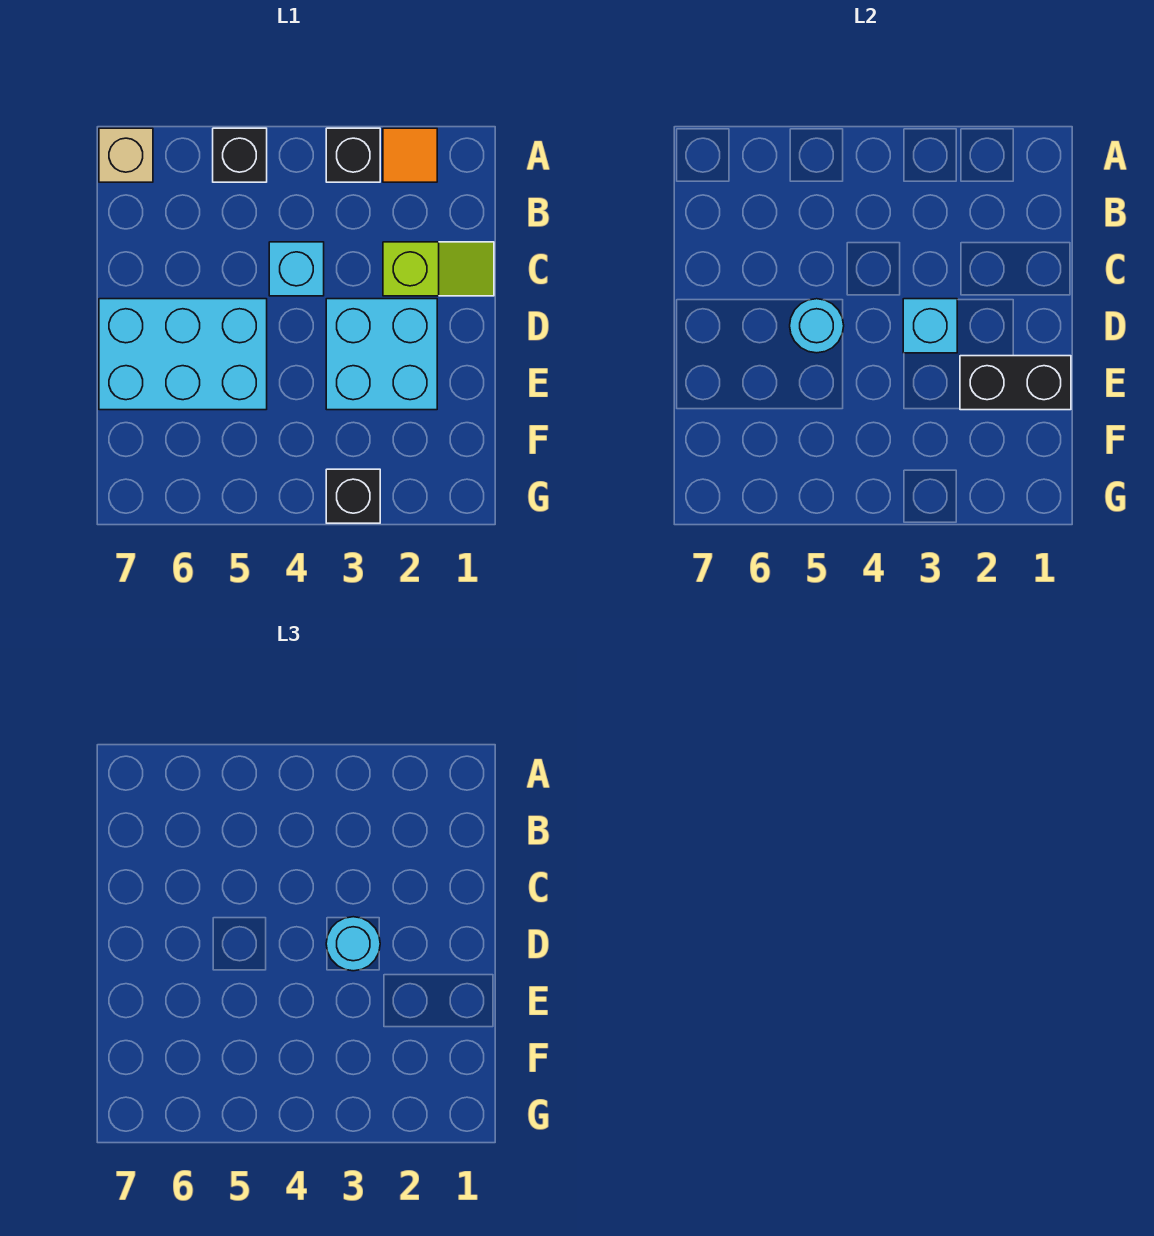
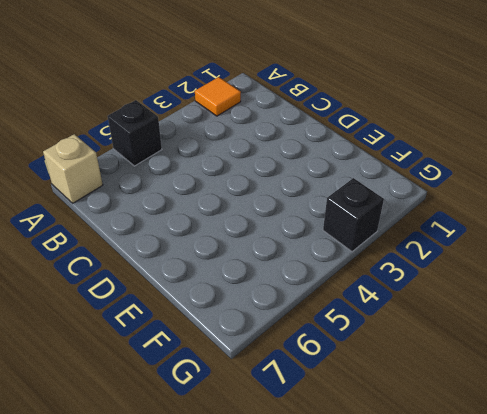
none -> black 1x1 brick [326,128,380,182]
none -> lime 1x2 slope [383,242,494,296]
none -> cyan 1x1 brick [269,242,324,296]

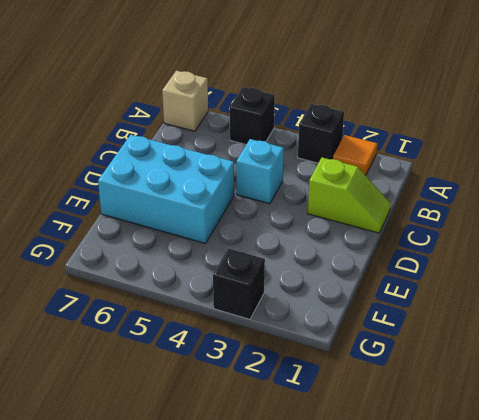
none -> cyan 2x2 brick [326,299,437,410]
none -> cyan 1x1 brick [903,299,957,353]
none -> cyan 1x1 round brick [790,299,844,353]

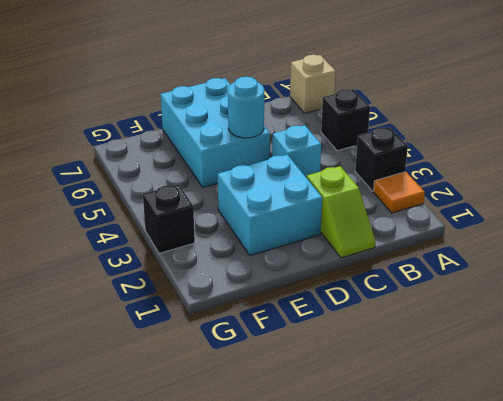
none -> cyan 1x1 brick [903,299,957,353]
none -> black 1x2 brick [960,356,1071,410]
none -> cyan 1x1 round brick [326,917,380,971]

